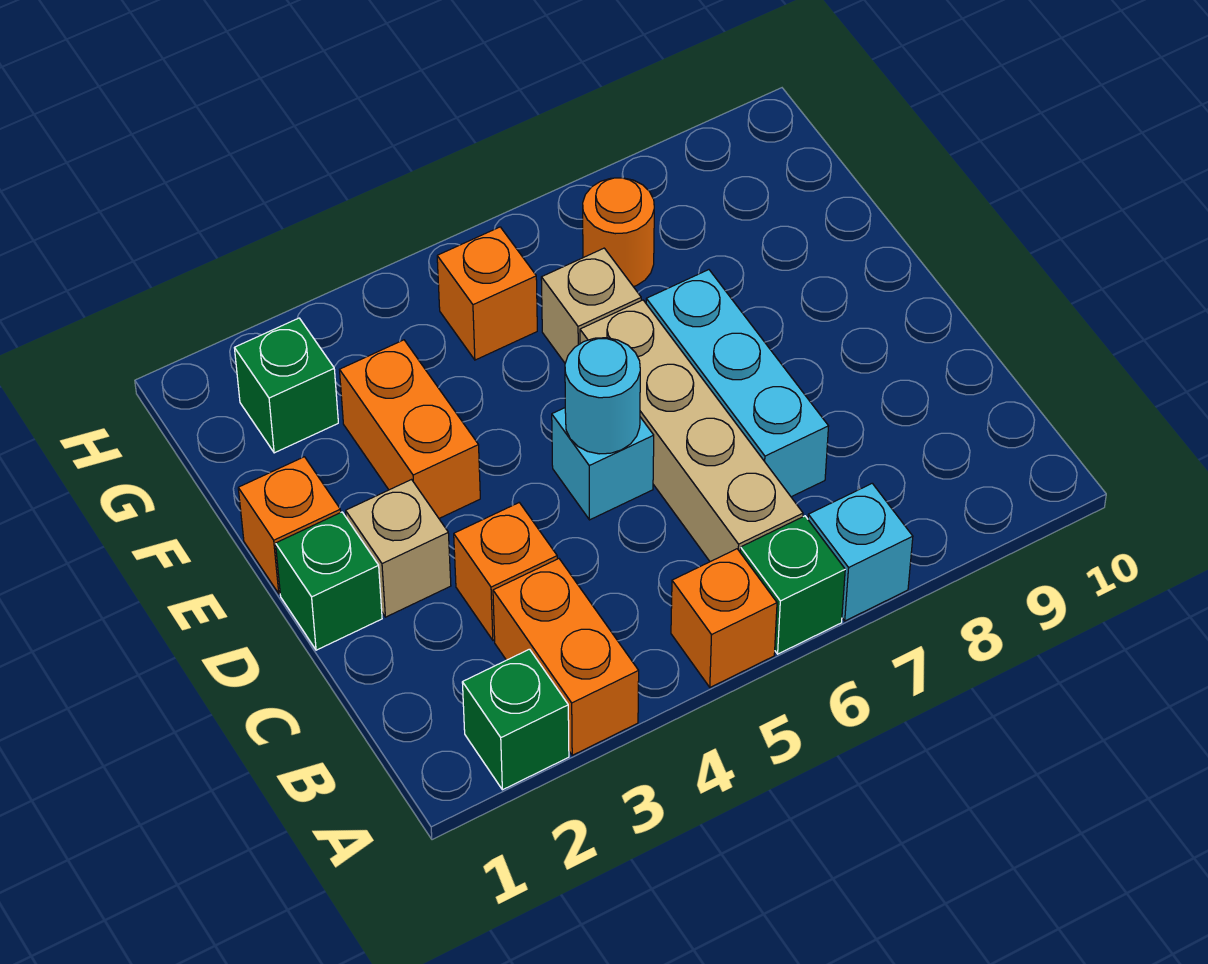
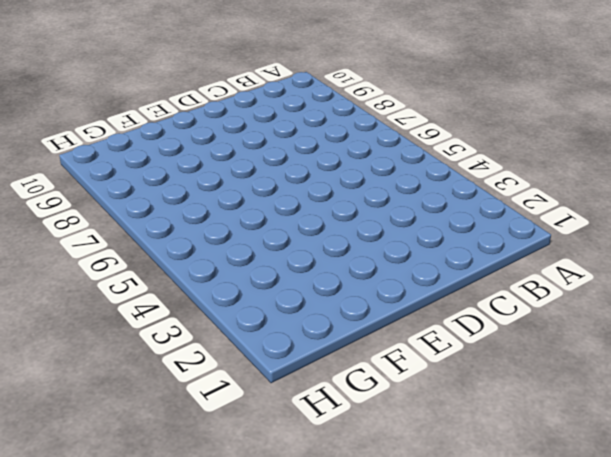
none -> green 1x1 brick [462,649,569,790]
none -> orange 1x2 brick [493,559,639,755]
none -> orange 1x1 brick [671,549,777,687]

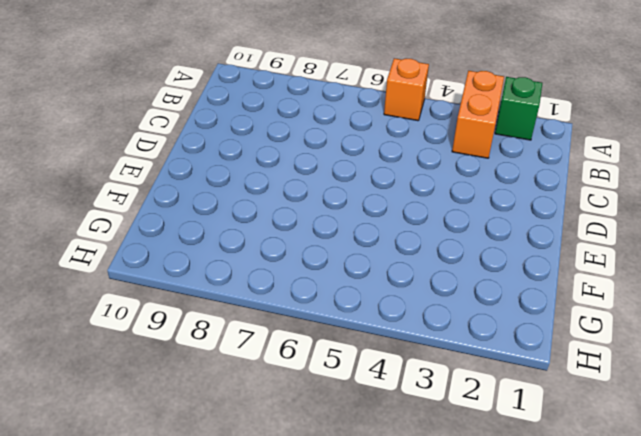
none -> green 1x1 brick [740,516,845,654]
none -> cyan 1x1 brick [808,483,913,621]
none -> tan 1x4 brick [580,300,803,562]

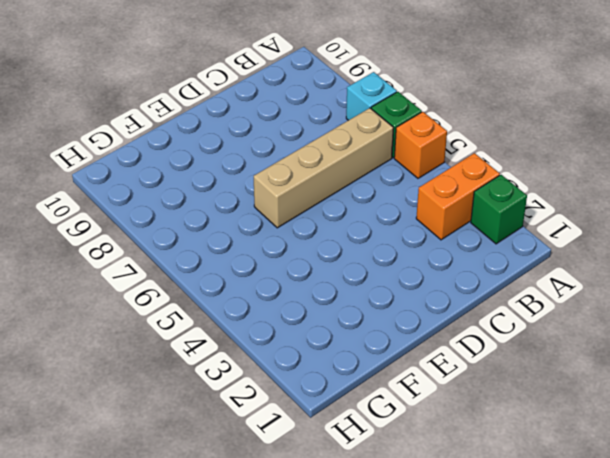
none -> orange 1x1 brick [454,503,557,640]
none -> cyan 1x3 brick [646,270,829,497]
none -> green 1x1 brick [276,512,382,650]

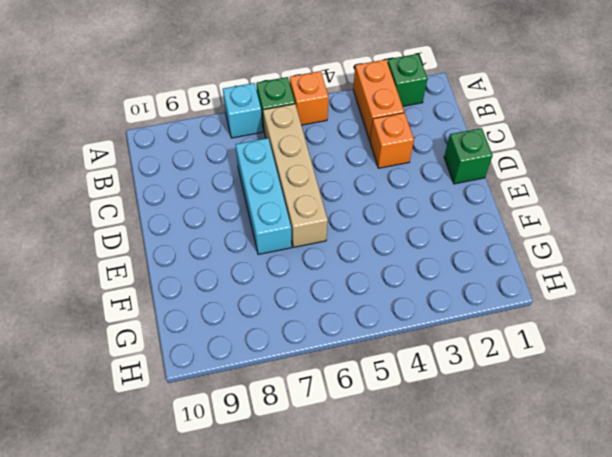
none -> tan 1x1 brick [346,480,451,617]
none -> cyan 1x1 brick [552,408,654,520]
none -> orange 1x1 brick [238,457,341,594]

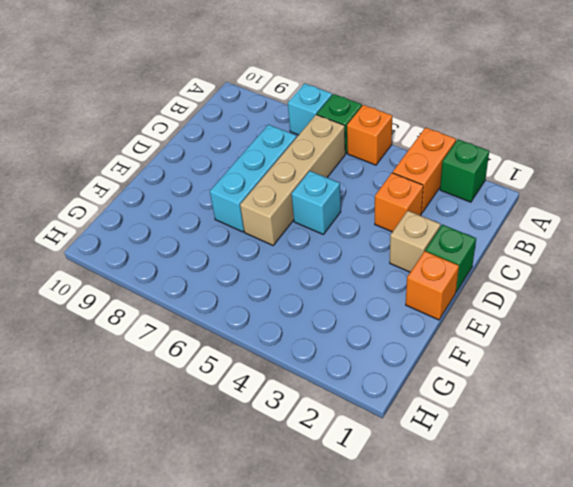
none -> orange 1x2 brick [340,340,480,518]
none -> tan 1x1 brick [541,248,641,363]
none -> green 1x1 brick [235,318,338,453]

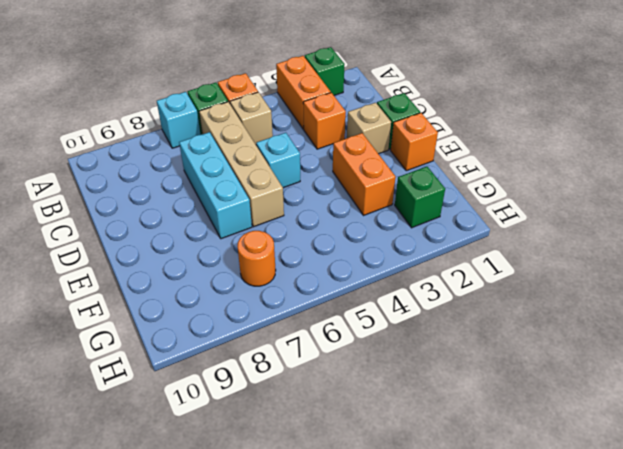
tan 1x1 brick [230,92,273,144] -> tan 1x1 brick moved to [541,248,641,363]
none -> orange 1x1 brick [437,227,537,360]
none -> cyan 1x1 round brick [565,338,640,454]

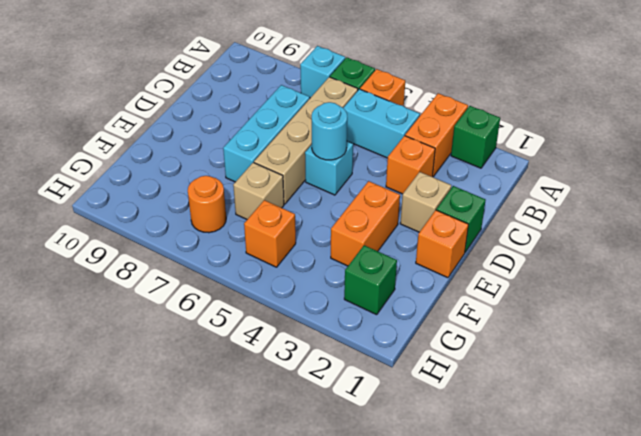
cyan 1x2 brick [343,89,420,158] -> none

